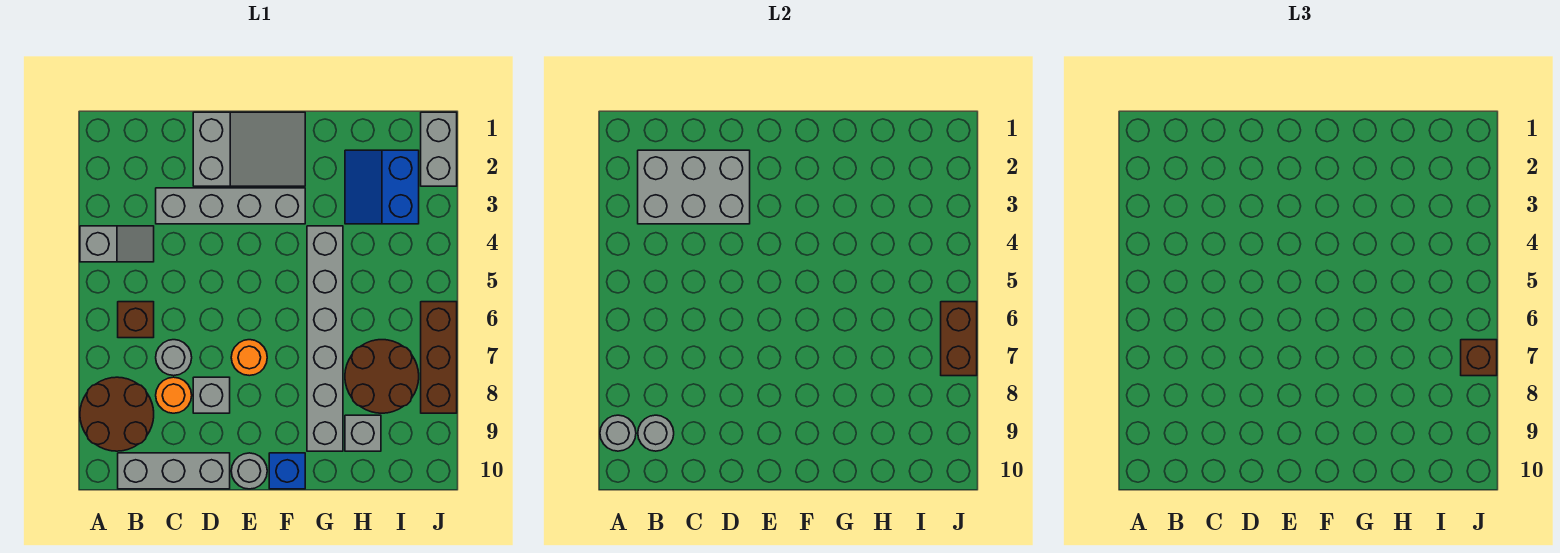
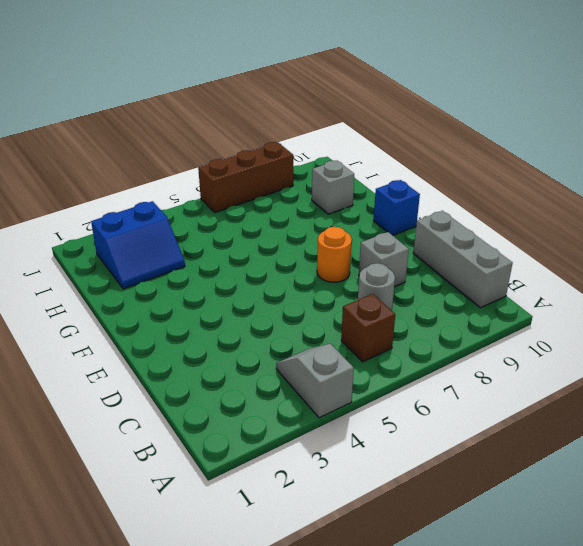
none -> brown 2x2 round brick [80,377,154,451]
none -> grey 1x4 brick [156,188,305,224]
none -> orange 1x1 round brick [156,377,192,413]

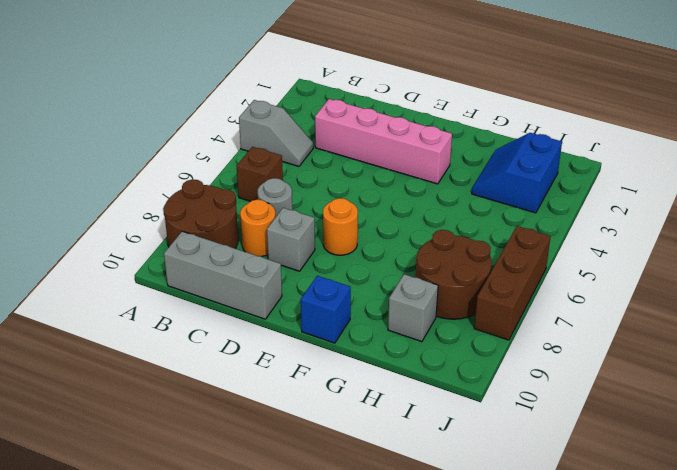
pink 1x4 brick [315,99,452,184] -> grey 1x4 brick [156,188,305,224]
none -> grey 2x3 slope [193,112,305,186]
none -> grey 1x1 round brick [231,453,267,489]
none -> grey 1x6 brick [307,226,343,451]

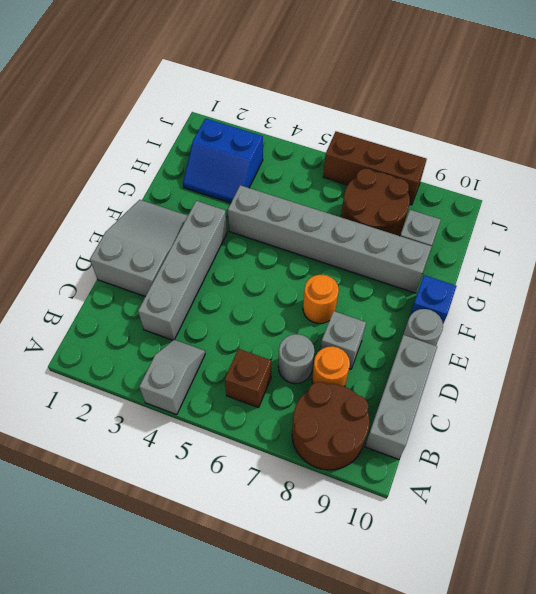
none -> grey 1x2 brick [421,112,457,186]
none -> grey 1x1 round brick [600,415,636,451]
none -> grey 2x3 brick [638,150,750,224]

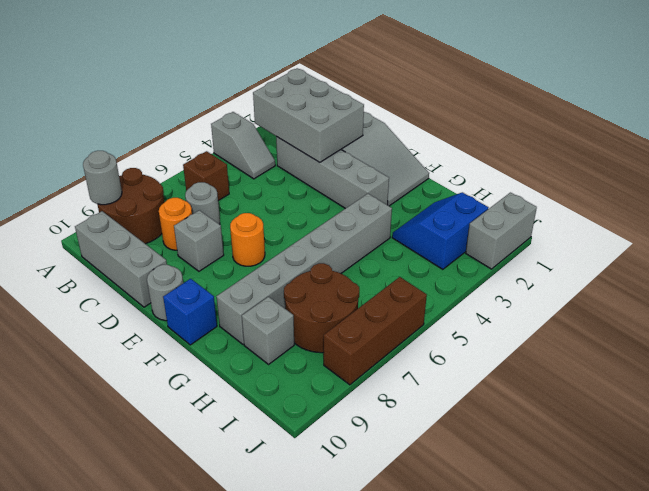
none -> grey 1x1 round brick [638,415,674,451]
none -> brown 1x2 brick [941,302,977,376]
none -> brown 1x1 brick [1461,340,1497,376]

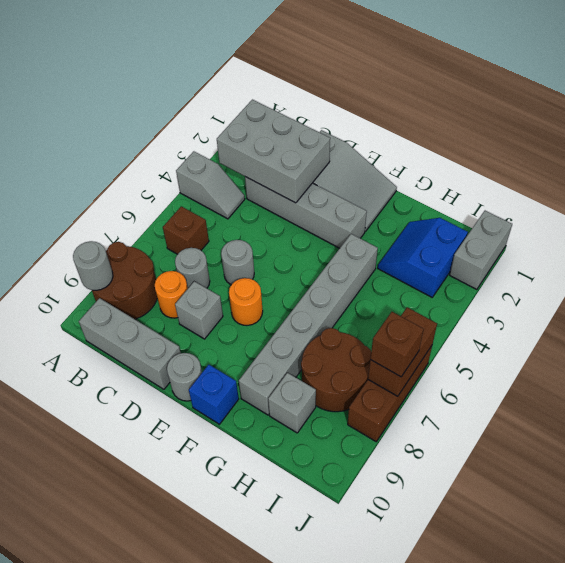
grey 1x1 round brick [221,240,254,285] -> grey 1x1 round brick moved to [638,415,674,451]

